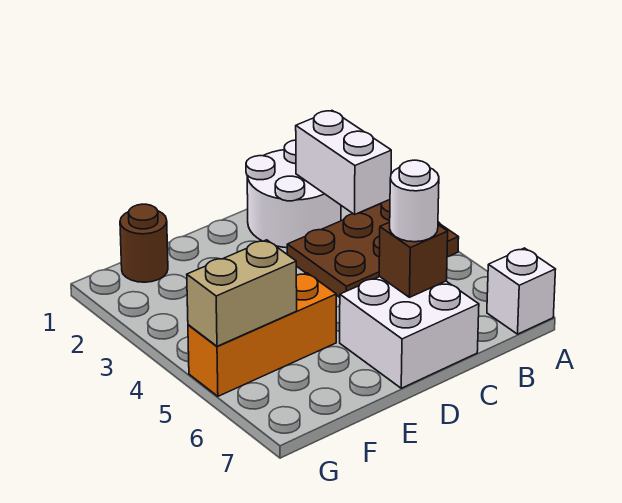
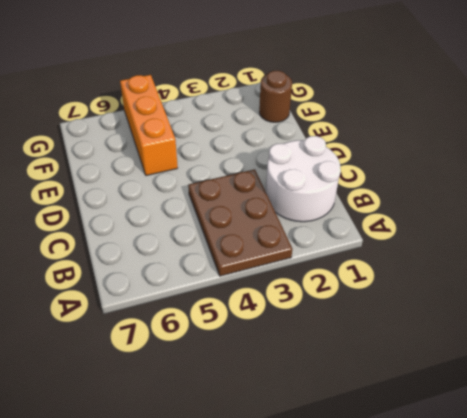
none -> white 1x1 brick [487,248,556,334]
none -> white 2x2 brick [340,277,479,388]

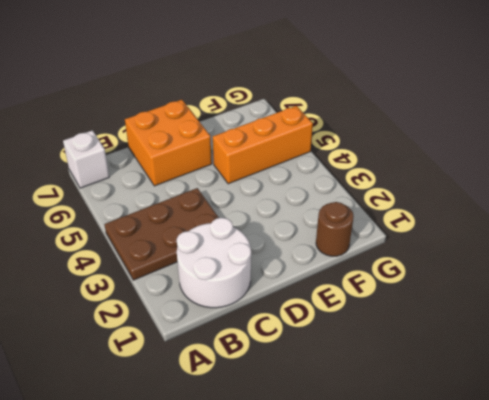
orange 2x2 brick [125,100,212,186] -> white 2x2 brick [340,277,479,388]
none -> white 1x2 brick [296,111,391,214]
none -> brown 1x1 brick [379,222,448,297]

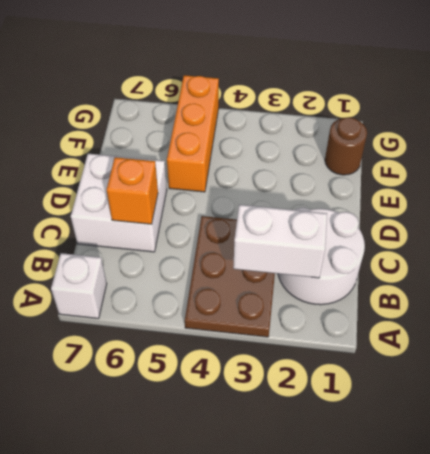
orange 1x1 brick [107,157,158,224] -> brown 1x1 brick [379,222,448,297]
none -> tan 1x2 brick [187,240,297,346]
none -> white 1x1 round brick [390,160,439,242]

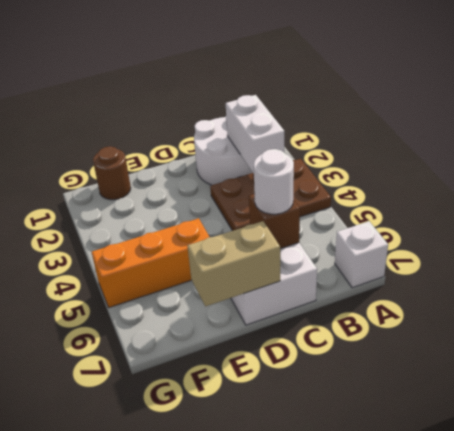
tan 1x2 brick [188,221,280,306] -> tan 1x2 brick moved to [187,240,297,346]

